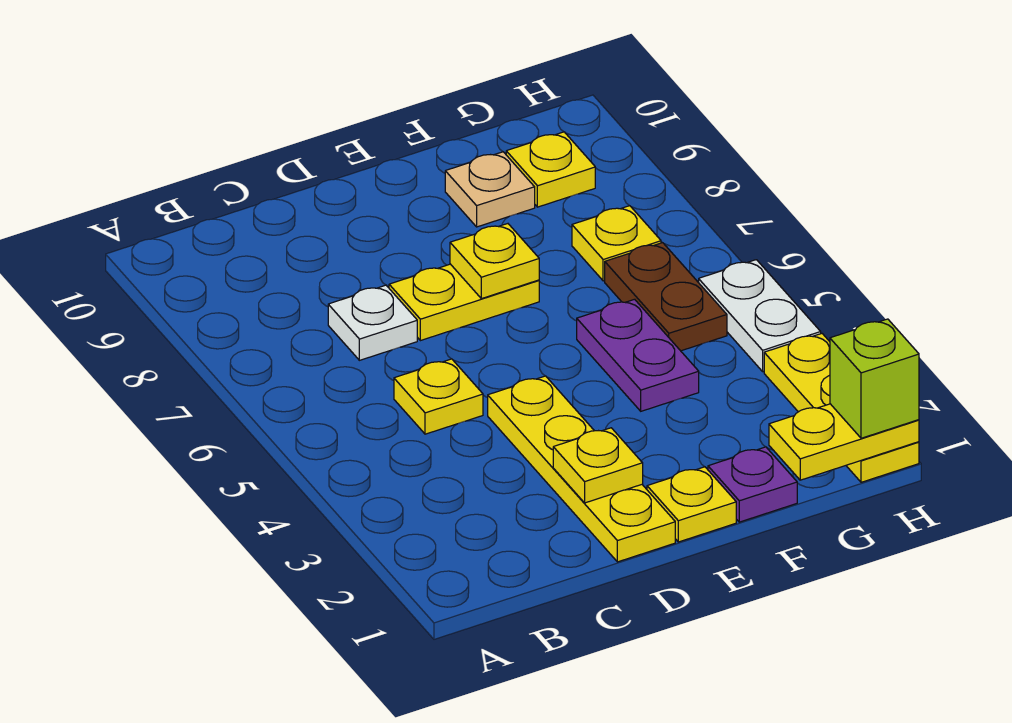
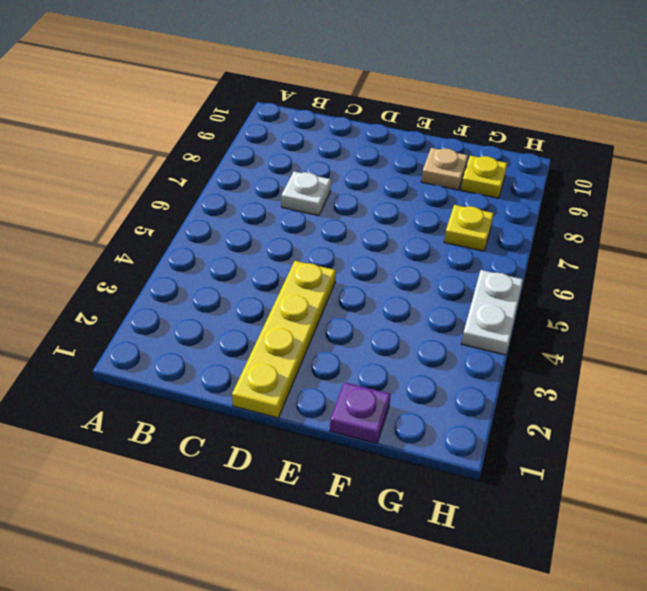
none -> yellow 1x1 plate [394,359,483,434]
none -> yellow 1x2 plate [389,264,539,341]
none -> yellow 1x1 plate [647,467,736,542]

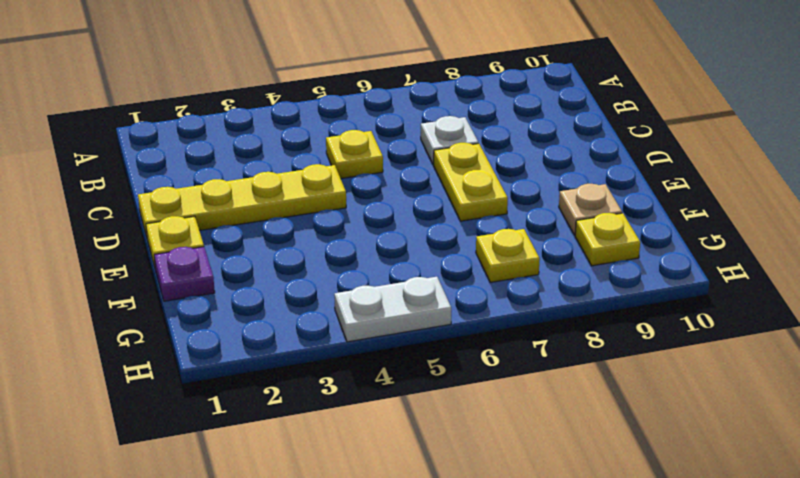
none -> purple 1x2 plate [577,299,699,411]
none -> brown 1x2 plate [605,243,727,351]
none -> yellow 1x3 plate [764,334,919,482]

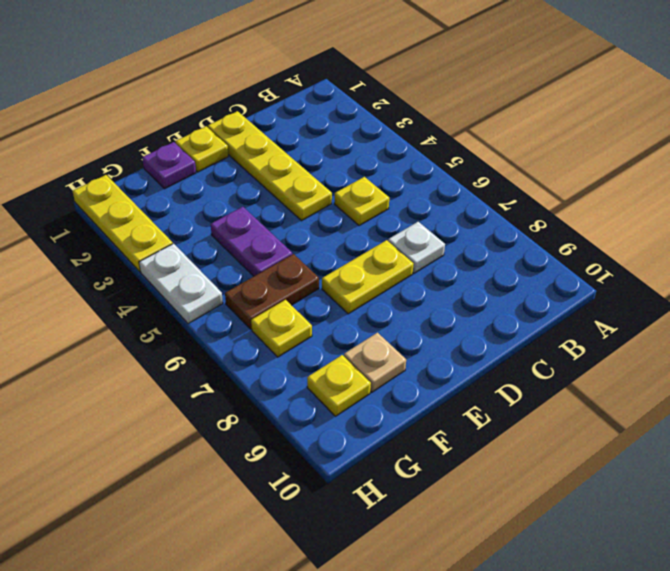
brown 1x2 plate [225,254,319,329] -> brown 1x2 plate turned to [605,243,727,351]
none -> yellow 1x1 plate [553,428,643,503]
none -> yellow 1x1 plate [450,224,539,299]
none -> yellow 1x2 plate [769,404,919,480]

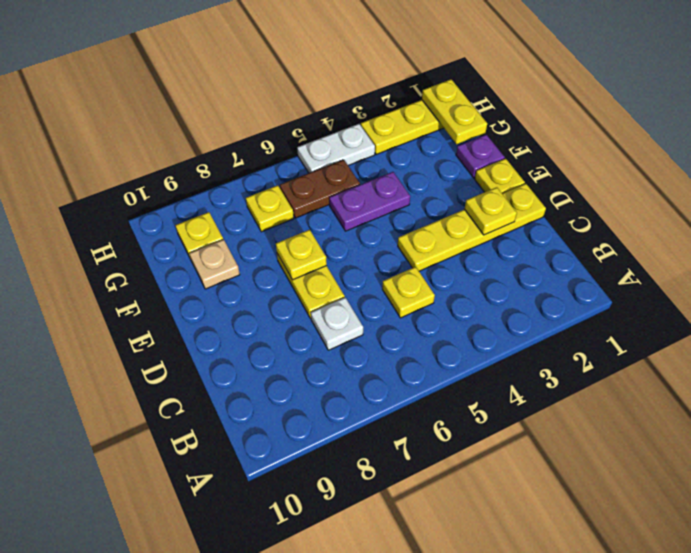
none -> lime 1x1 brick [830,319,919,438]

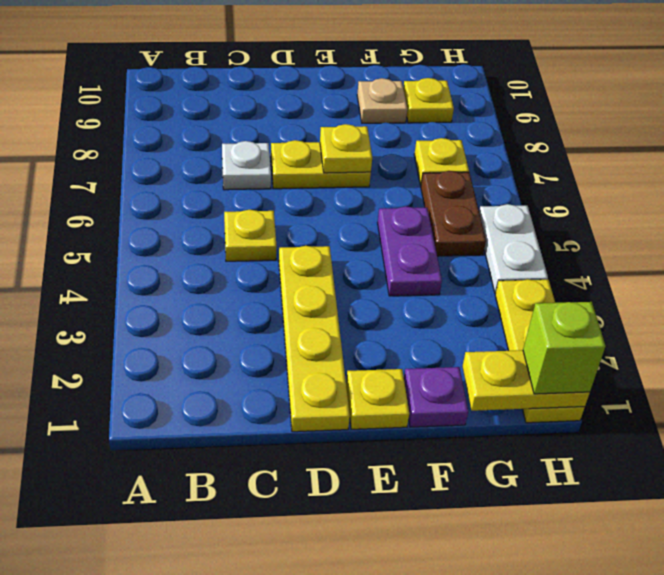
none -> yellow 1x1 plate [553,428,643,503]

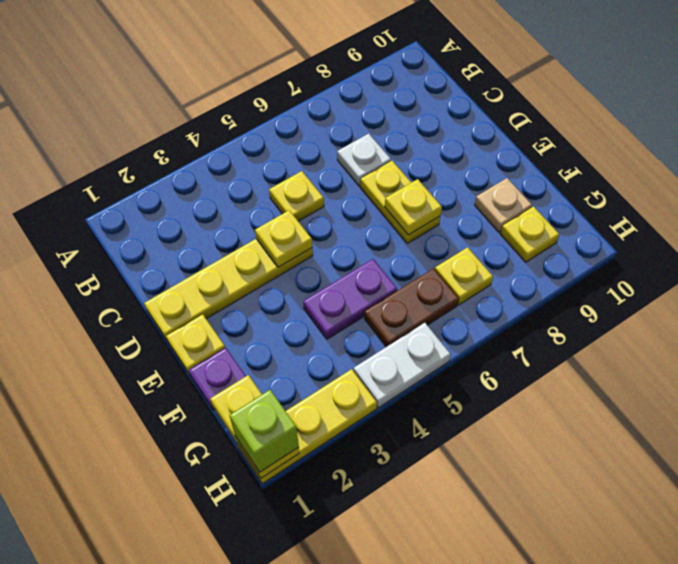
yellow 1x1 plate [255,210,312,267] -> yellow 1x1 plate moved to [553,428,643,503]

